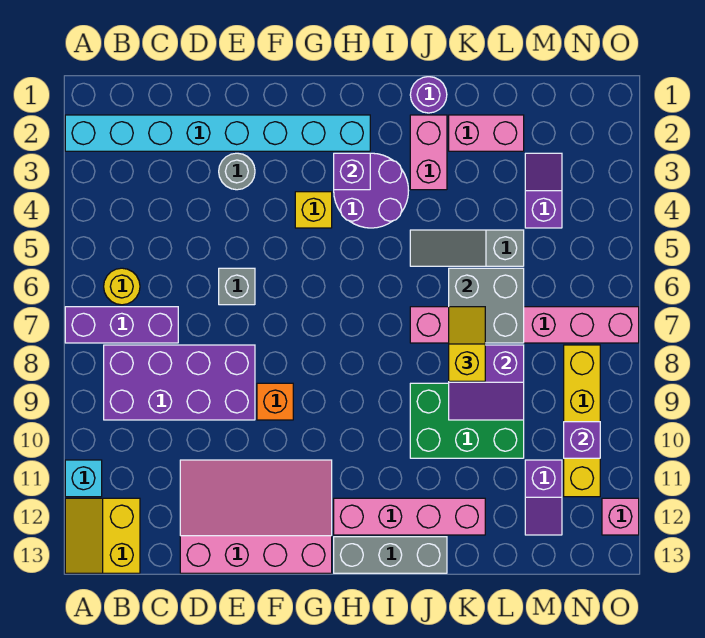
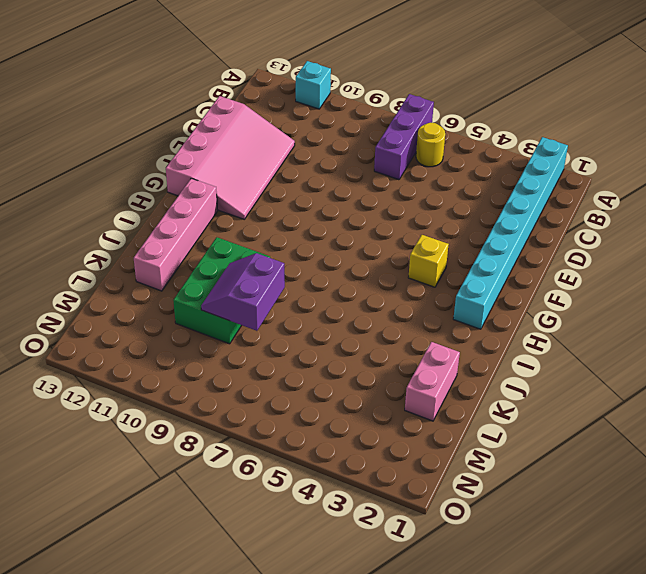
none -> yellow 2x2 slope [65,498,140,573]
none -> purple 2x4 brick [104,345,255,420]
none -> grey 1x1 round brick [219,153,255,190]

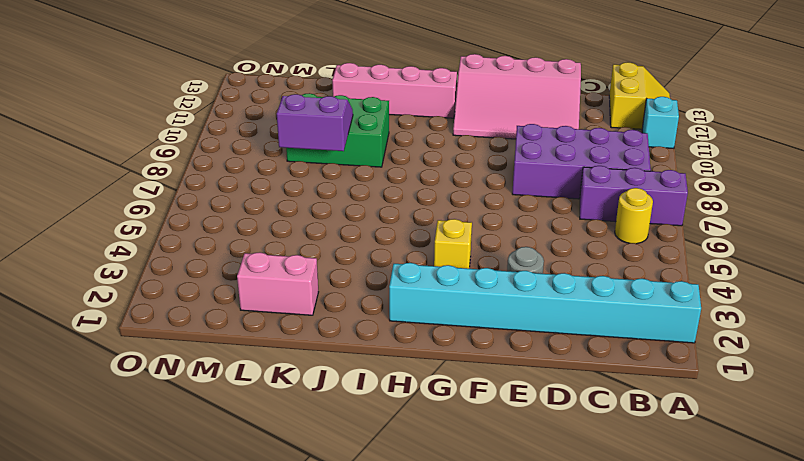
none -> grey 1x1 brick [219,268,255,305]
none -> orange 1x1 brick [257,383,293,420]
none -> purple 2x2 round brick [334,153,409,228]

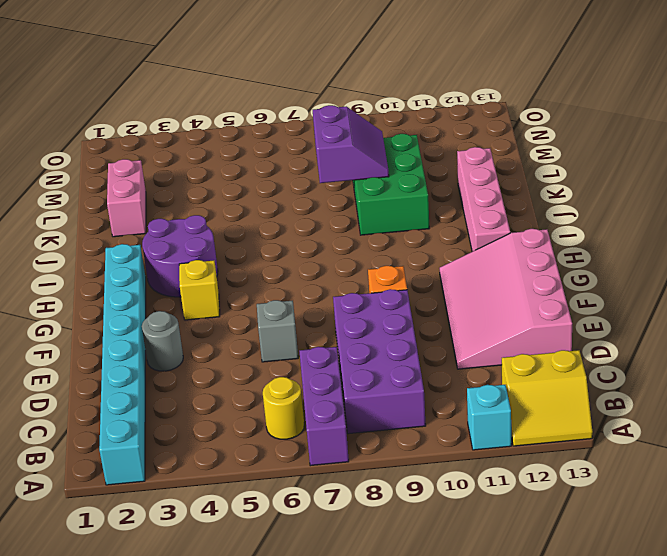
none -> grey 1x3 brick [334,537,447,573]
none -> purple 1x1 round brick [410,77,447,113]
none -> pink 1x2 brick [410,115,447,190]

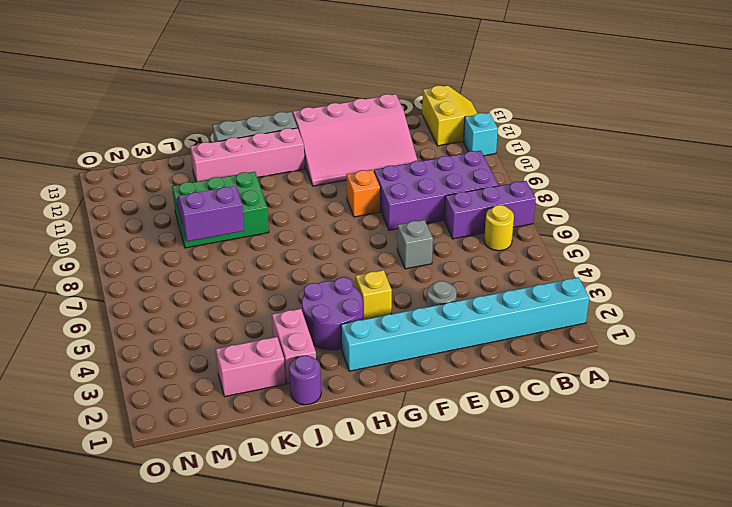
none -> grey 1x3 slope [410,230,524,266]
none -> pink 1x6 brick [410,307,639,343]
none -> purple 1x2 slope [525,153,562,228]

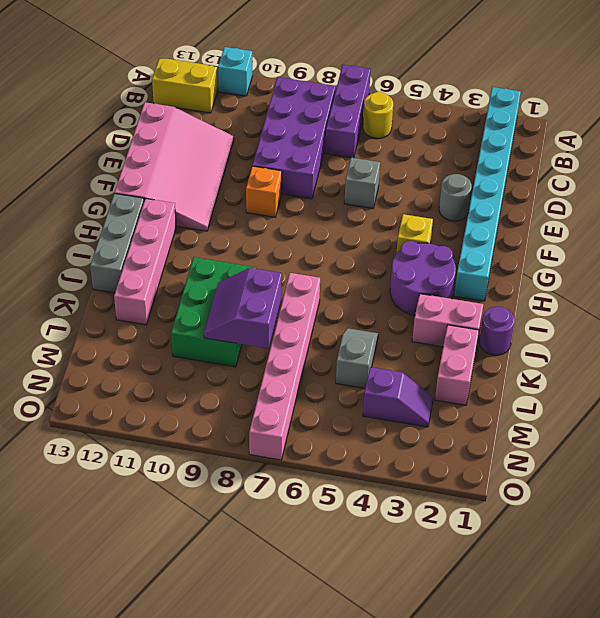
grey 1x2 slope [336,328,378,388] -> grey 1x3 slope [410,230,524,266]
none -> purple 1x2 slope [525,460,562,535]
none -> yellow 1x4 brick [564,345,600,497]
none -> pink 1x1 brick [602,498,639,535]

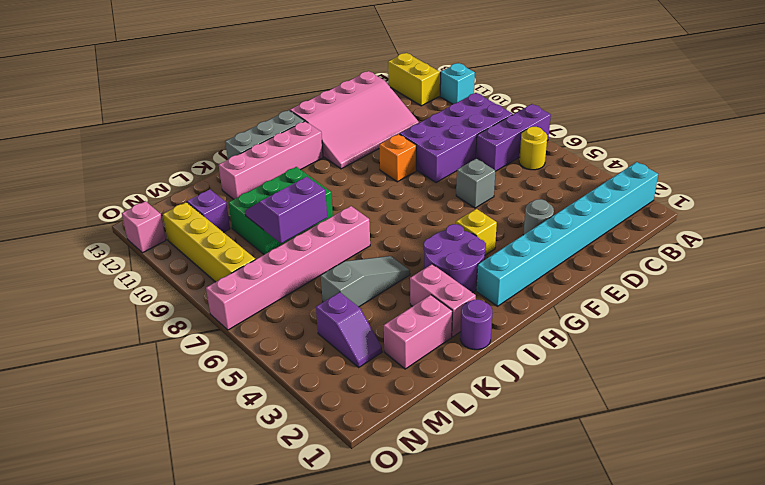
none -> purple 1x1 brick [334,153,370,190]
none -> grey 2x2 brick [449,268,524,343]
none -> purple 1x1 brick [564,422,600,458]

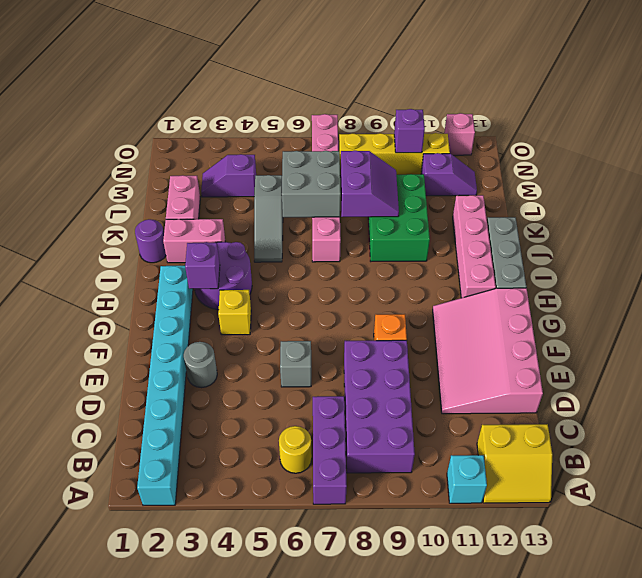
none -> yellow 1x2 slope [449,307,485,381]

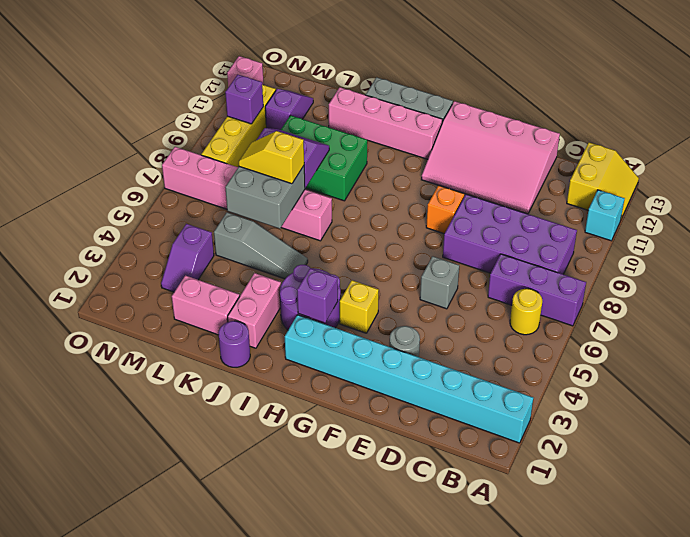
yellow 1x2 slope [239,131,304,184] -> yellow 1x2 slope turned to [449,307,485,381]

